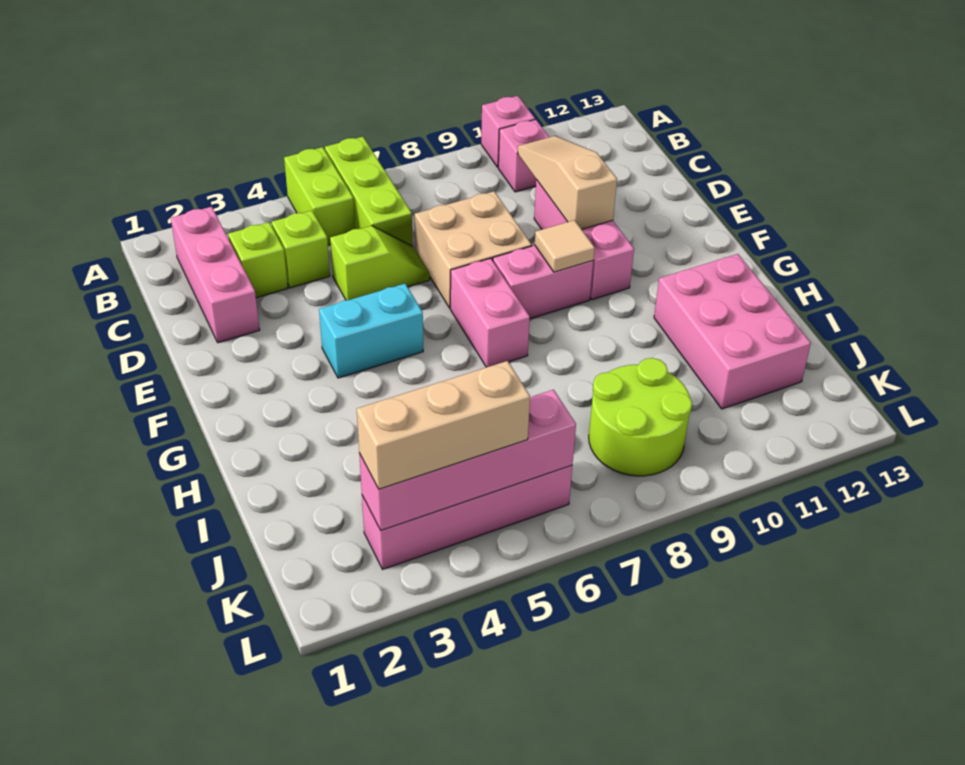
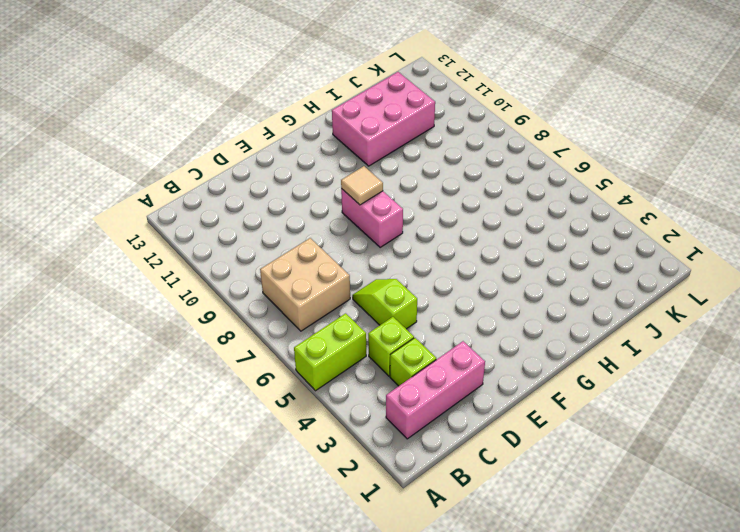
tan 2x2 brick [260,238,350,331] -> tan 2x2 brick moved to [415,191,532,308]
none -> lime 1x3 brick [325,137,412,246]
none -> pink 1x1 brick [481,96,535,167]
none -> pink 1x1 brick [498,119,549,192]

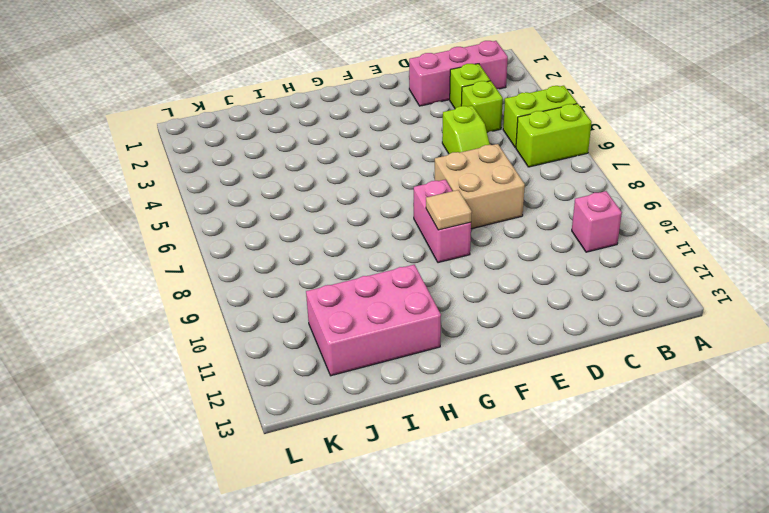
lime 1x2 brick [516,104,592,167] -> lime 1x3 brick [325,137,412,246]
none -> pink 1x1 brick [481,96,535,167]
none -> pink 1x3 brick [534,180,634,300]
none -> cyan 1x2 brick [319,284,423,378]

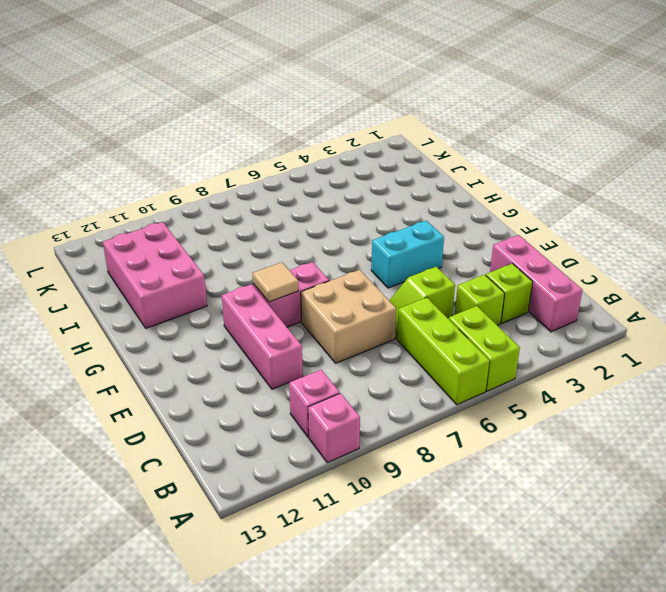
none -> pink 1x2 brick [450,258,530,367]
none -> lime 2x2 round brick [589,358,692,476]
none -> pink 1x4 brick [362,465,572,569]

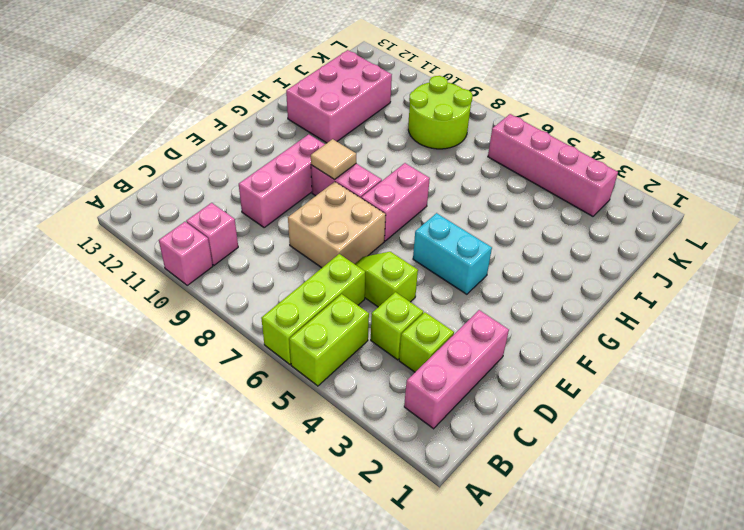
none -> tan 1x3 slope [518,136,617,229]
none -> pink 1x4 brick [359,390,576,531]
none -> tan 1x3 brick [357,361,530,489]

